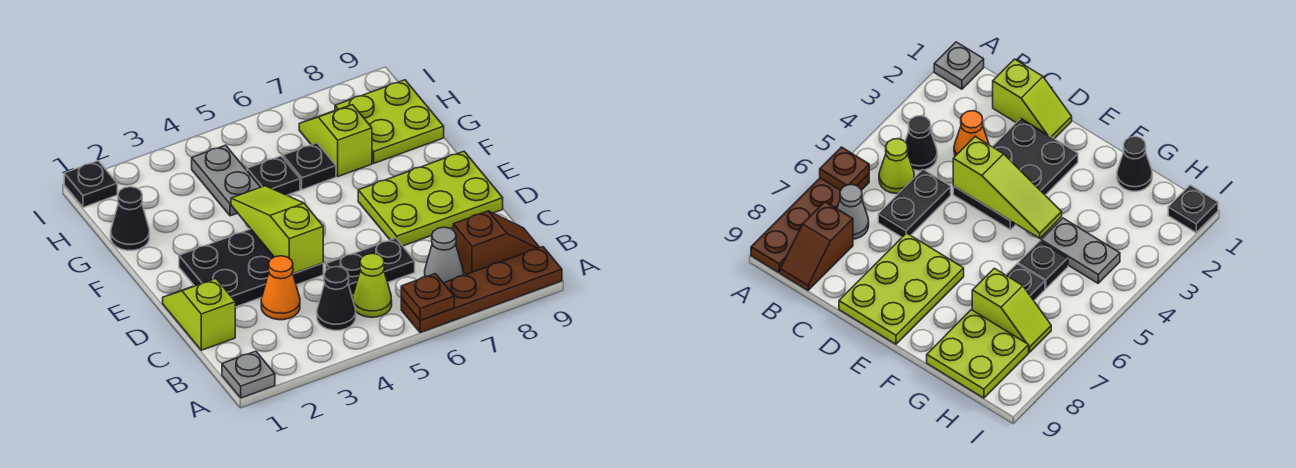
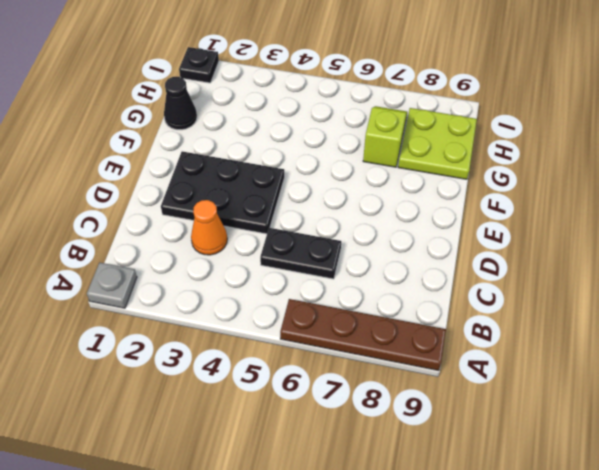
none -> black 1x1 cone [317,267,356,330]
none -> lime 1x1 cone [353,253,392,317]
none -> grey 1x1 cone [425,227,463,283]

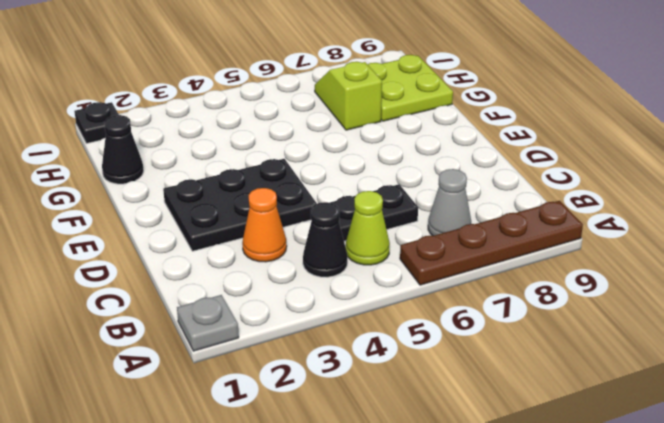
none -> brown 1x2 slope [453,211,540,275]
none -> lime 1x2 slope [163,279,235,350]
none -> lime 2x3 plate [358,151,503,246]

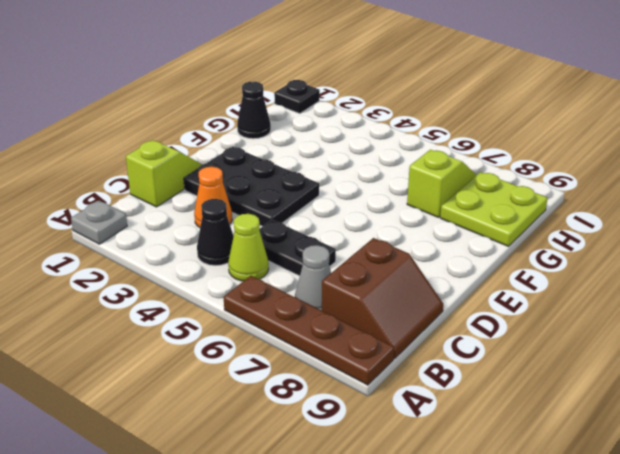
brown 2x2 slope [322,238,443,359] -> brown 1x2 slope [453,211,540,275]
none -> lime 2x3 plate [358,151,503,246]
none -> grey 1x2 plate [192,145,260,216]
none -> black 1x1 plate [247,156,300,195]

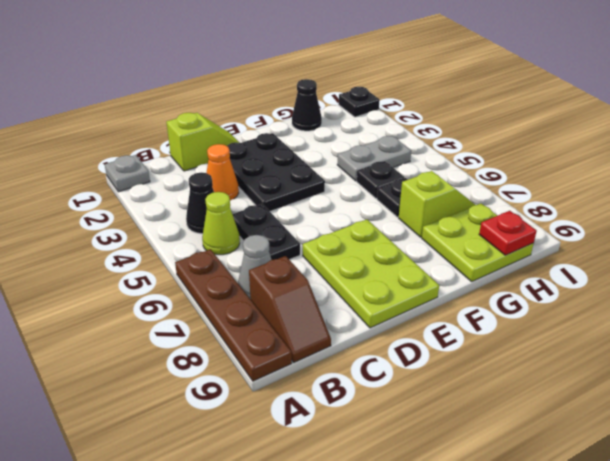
red 1x1 plate [479,211,537,255] -> none
none -> brown 1x1 plate [401,274,454,320]
none -> lime 1x3 slope [231,186,323,274]

